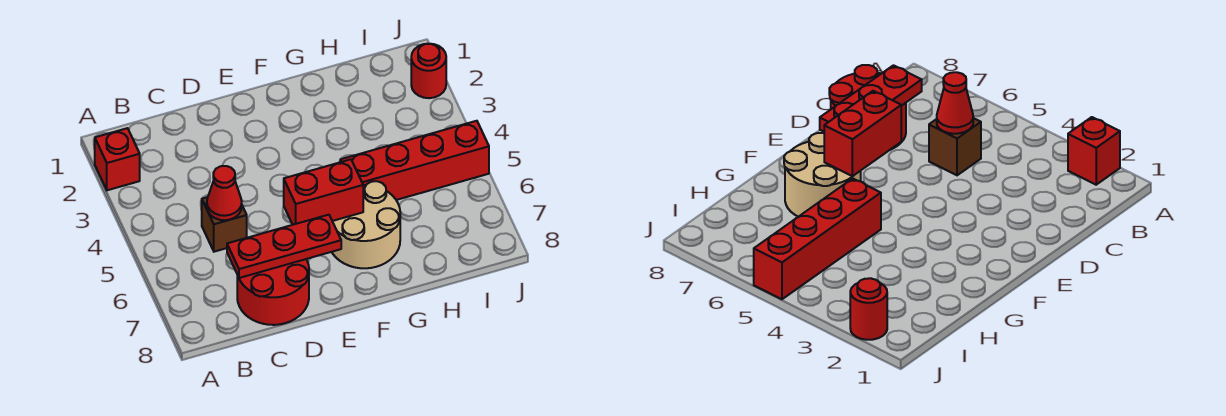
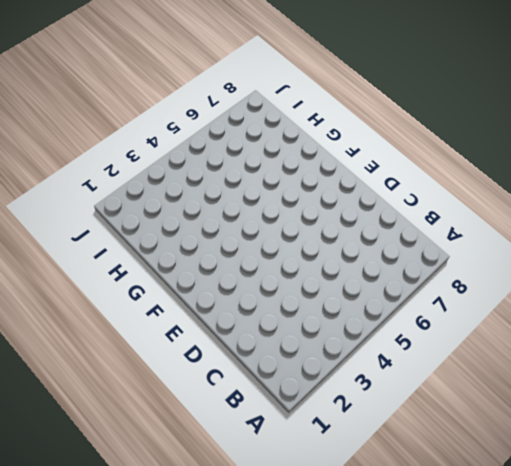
none -> red 1x1 brick [95,128,140,190]
none -> brown 1x1 brick [202,197,247,252]

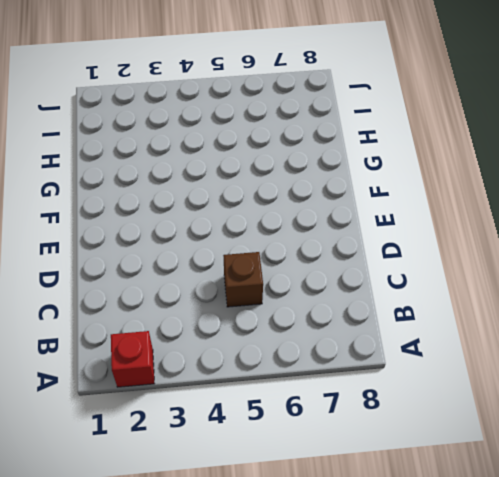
none -> red 2x2 round brick [237,259,309,325]
none -> tan 2x2 round brick [332,181,400,268]

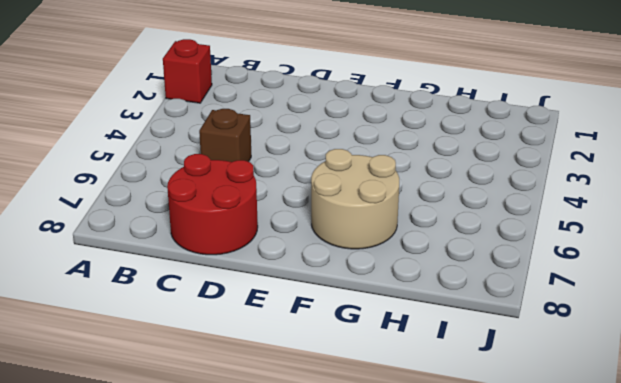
none -> red 1x4 brick [340,121,489,200]
none -> red 1x1 round brick [411,44,446,98]

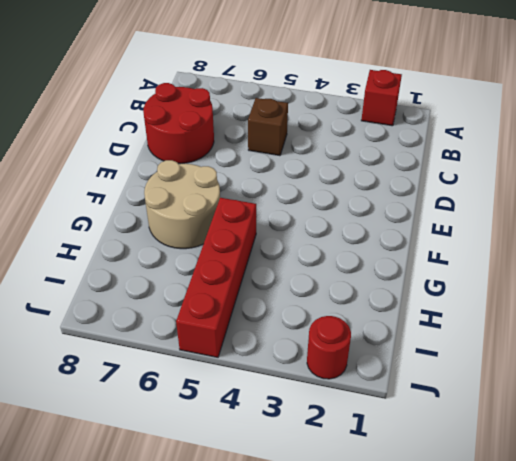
none -> red 1x1 cone [207,166,242,220]
none -> red 1x3 plate [227,215,341,278]

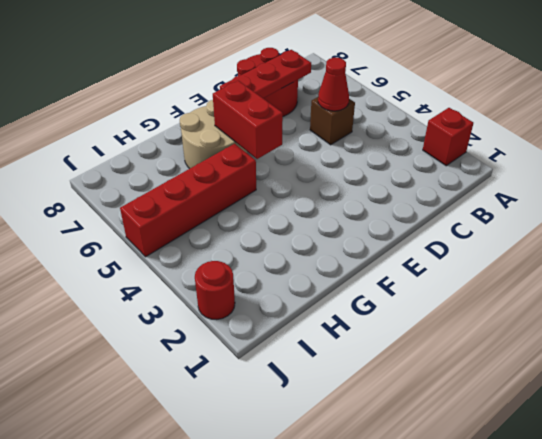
red 1x2 brick [213,81,283,159] -> red 1x2 brick turned to [284,159,363,225]

